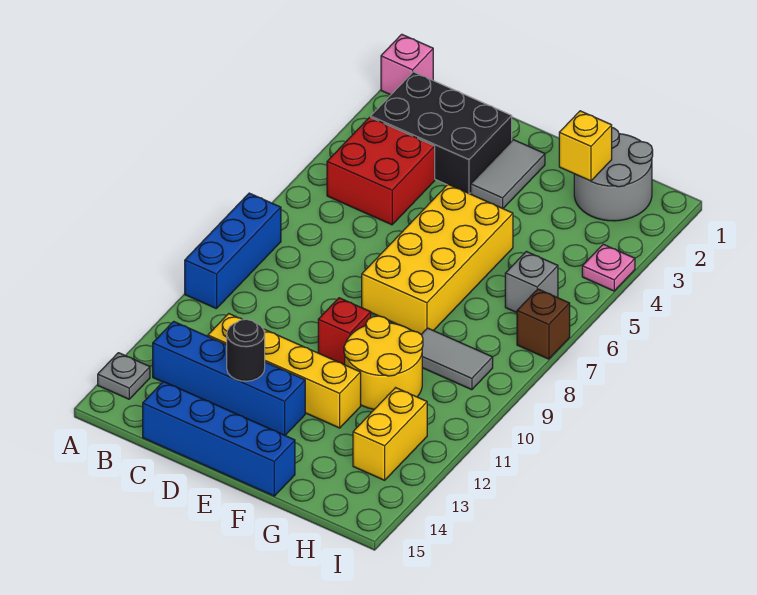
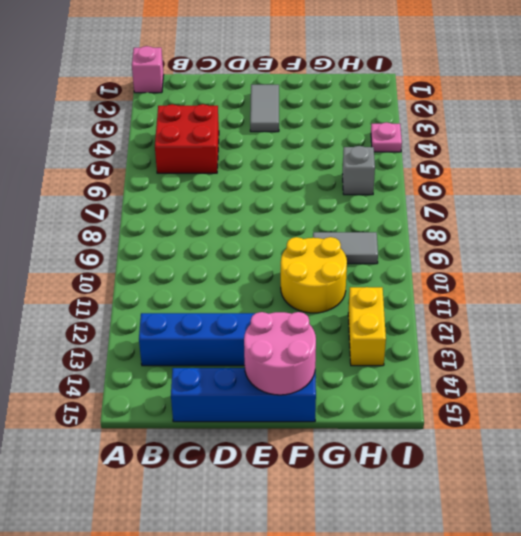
pink 2x2 round brick [244,312,316,395] -> none
none -> blue 1x3 brick [185,193,281,309]
none -> grey 1x1 plate [98,353,150,399]
none -> black 2x3 brick [371,72,512,194]

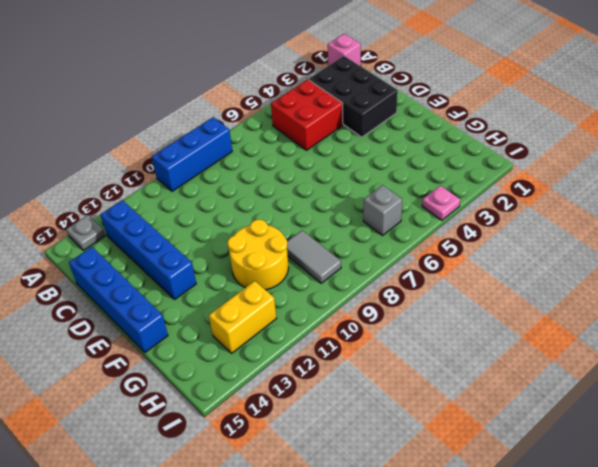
none -> yellow 1x4 brick [208,314,361,428]
none -> grey 1x2 tile [471,140,545,208]
none -> yellow 2x4 brick [362,184,513,334]

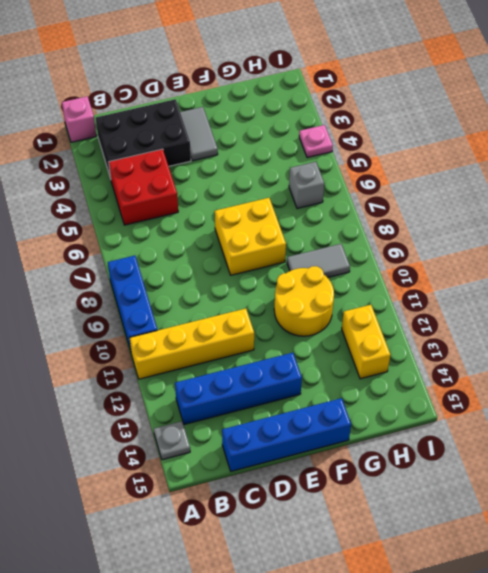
yellow 1x4 brick [129,309,254,379] -> yellow 1x4 brick moved to [208,314,361,428]
yellow 2x2 brick [215,198,286,275] -> yellow 2x4 brick [362,184,513,334]
none -> red 1x1 brick [318,298,371,365]
none -> grey 2x2 round brick [574,128,653,221]
none -> brown 1x1 brick [517,289,570,359]

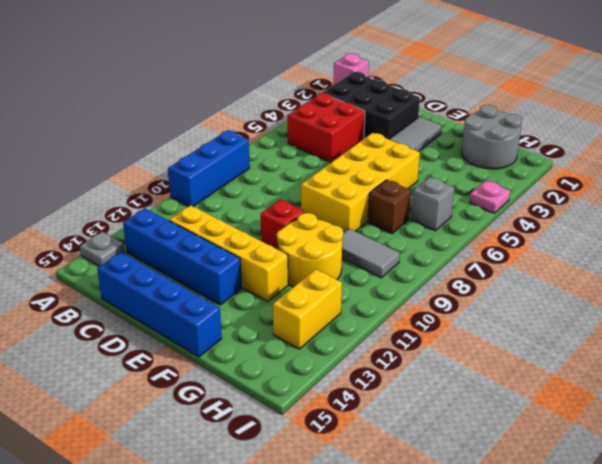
brown 1x1 brick [368,180,411,234] -> brown 1x1 brick moved to [517,289,570,359]
none -> black 1x1 round brick [227,319,265,381]
none -> yellow 1x1 brick [559,111,612,181]

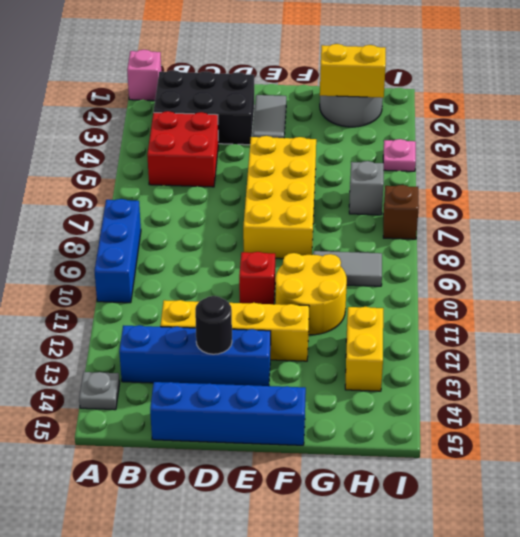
yellow 1x2 brick [320,44,386,98] -> yellow 1x1 brick [559,111,612,181]

